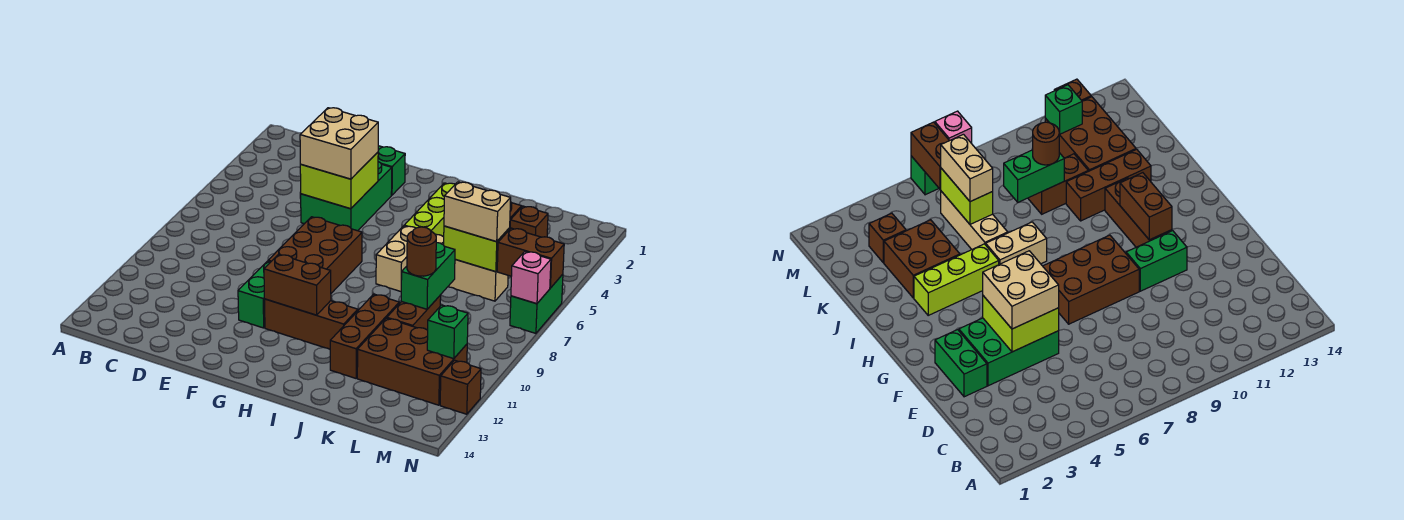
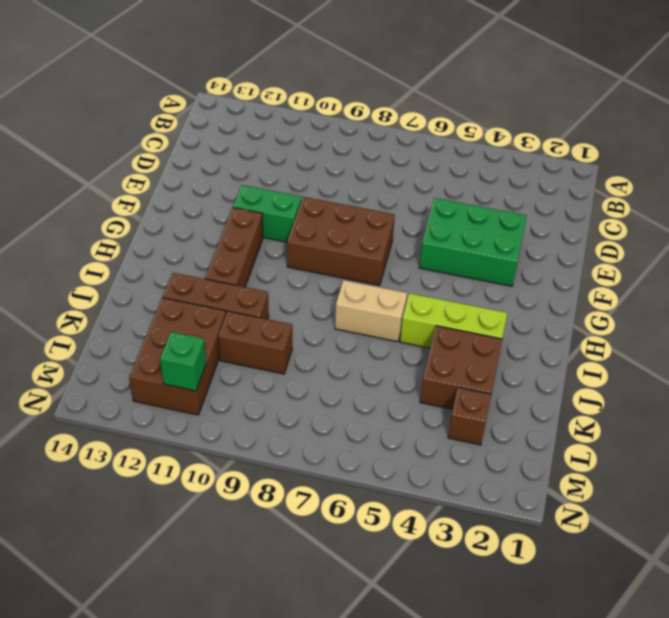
none -> green 1x2 brick [378,146,405,195]
none -> tan 1x3 brick [435,234,508,301]
none -> green 1x2 brick [510,274,563,333]

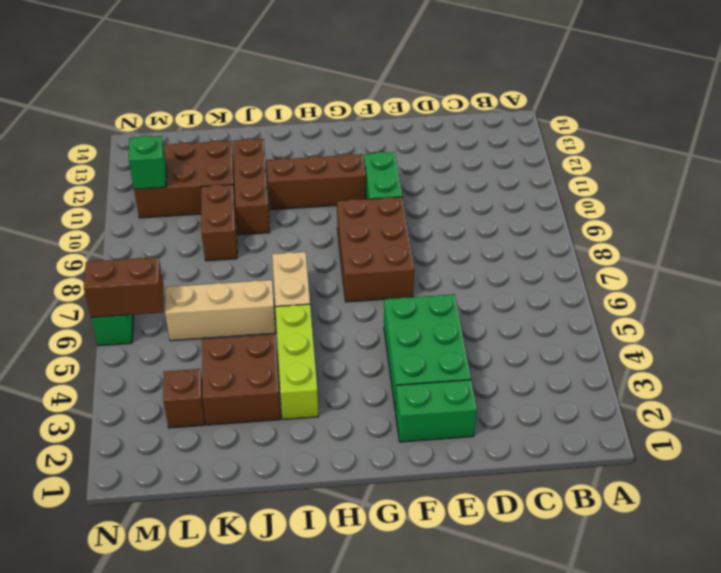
none -> brown 1x1 brick [440,360,481,414]
none -> lime 2x2 brick [300,152,378,209]
none -> brown 1x2 brick [264,254,331,315]

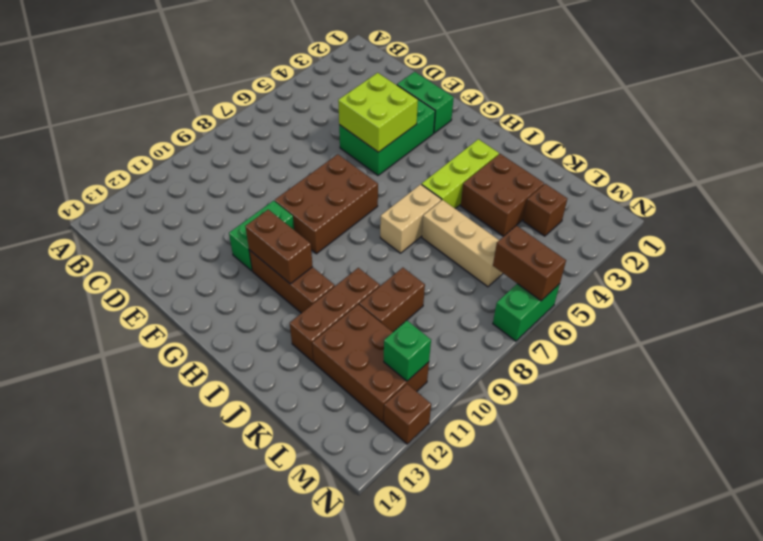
none -> lime 1x2 brick [444,226,510,272]
none -> green 1x2 brick [401,243,455,309]
none -> pink 1x1 brick [511,252,551,304]

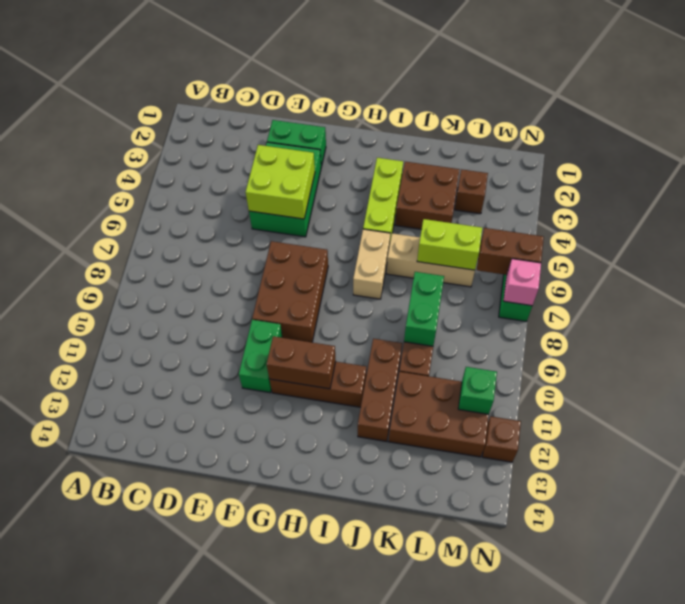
none -> tan 2x2 brick [300,108,378,179]
none -> tan 1x2 brick [444,182,511,242]
none -> brown 1x1 round brick [407,227,436,276]

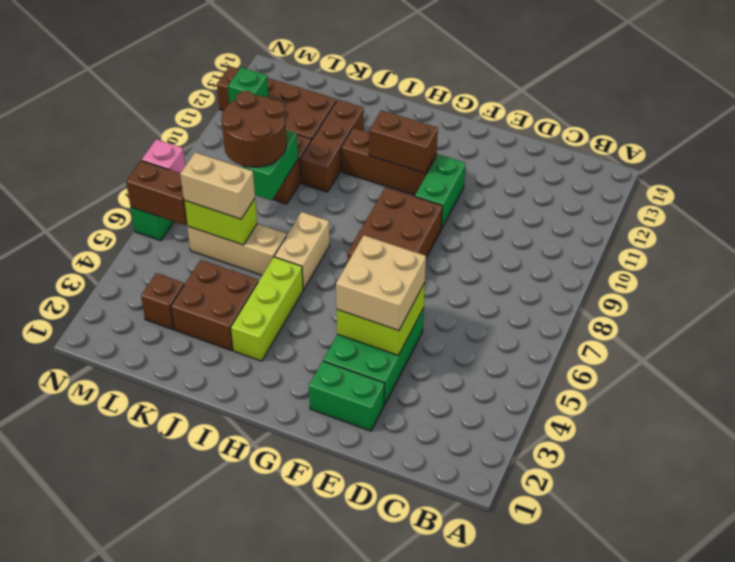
brown 2x2 round brick [221,91,286,167] -> brown 1x1 round brick [407,227,436,276]

